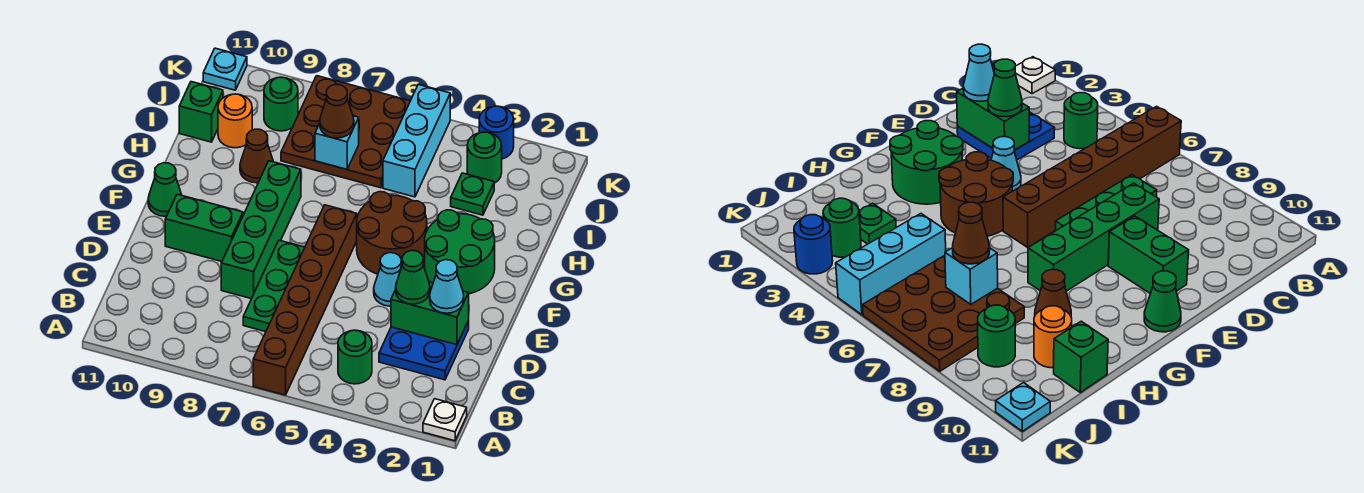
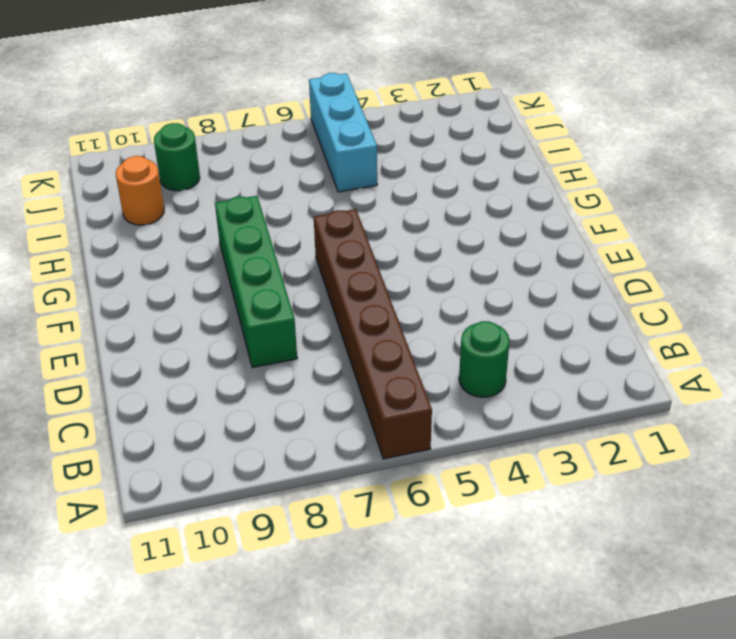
none -> white 1x1 plate [423,399,467,441]
none -> blue 2x2 plate [379,321,469,380]
none -> green 1x3 plate [243,240,305,332]

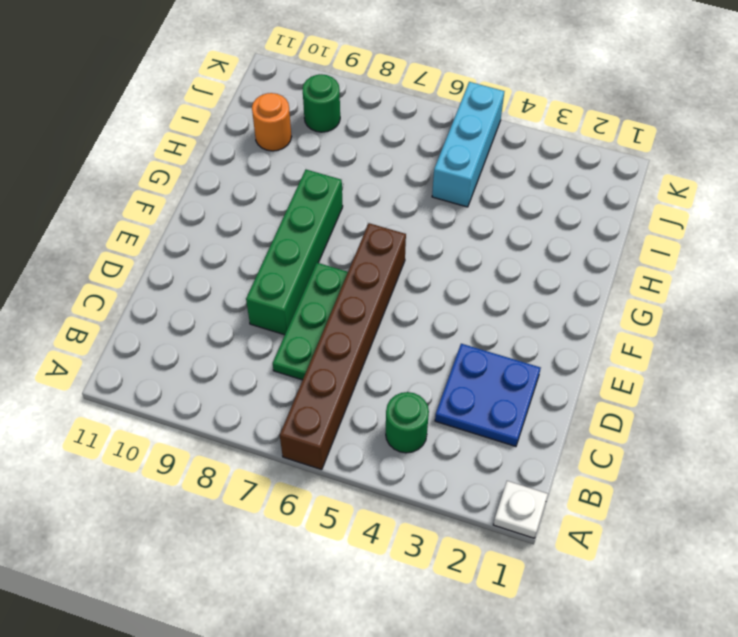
none -> cyan 1x1 cone [374,253,401,306]
none -> green 1x2 brick [165,194,243,261]
none -> green 2x2 round brick [425,210,495,294]

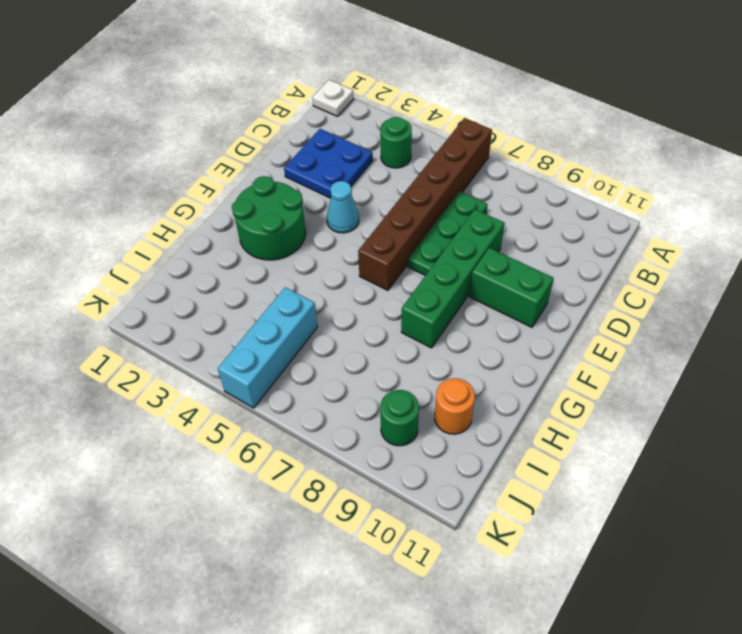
none -> brown 2x2 round brick [357,192,427,274]
none -> green 1x1 cone [148,163,182,216]
none -> brown 1x1 cone [240,129,273,183]

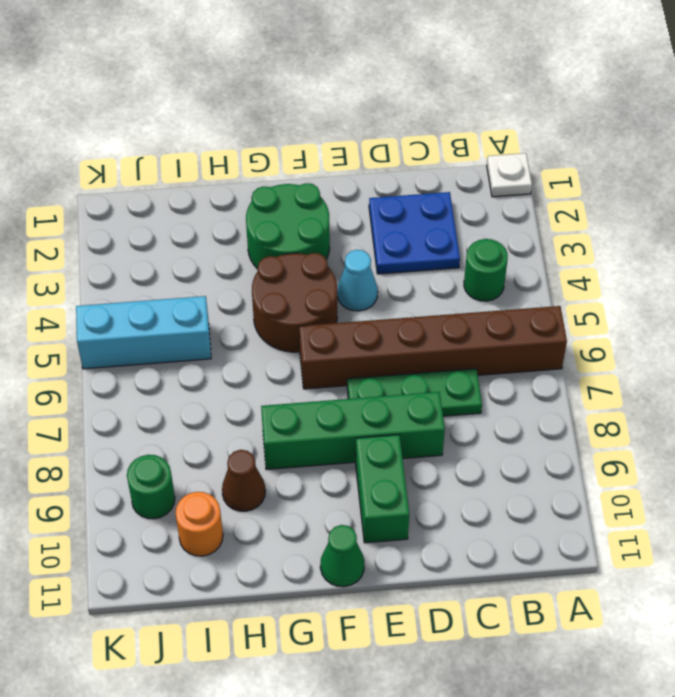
none -> green 1x1 plate [451,173,494,215]
none -> brown 3x3 plate [281,76,410,188]
none -> green 1x1 brick [179,82,223,142]

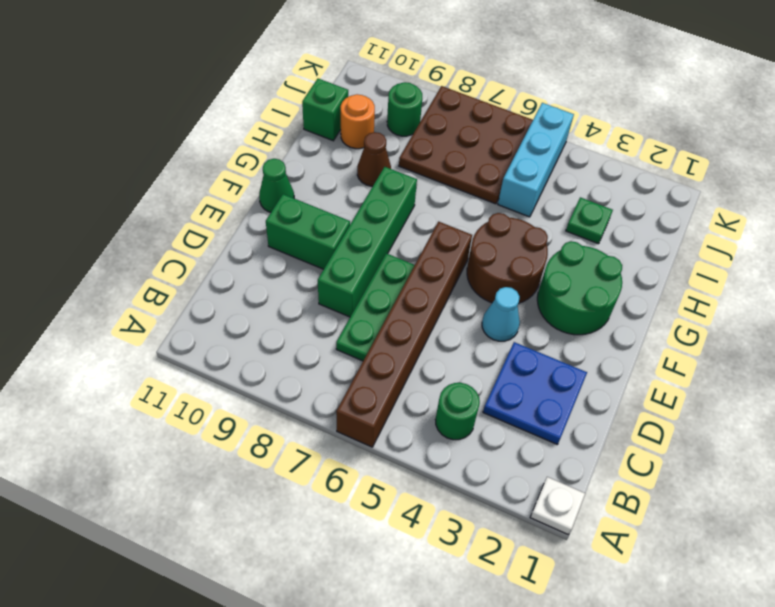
none -> green 1x1 round brick [467,132,502,183]
none -> blue 1x1 round brick [479,106,514,159]
none -> cyan 1x1 plate [203,48,247,90]

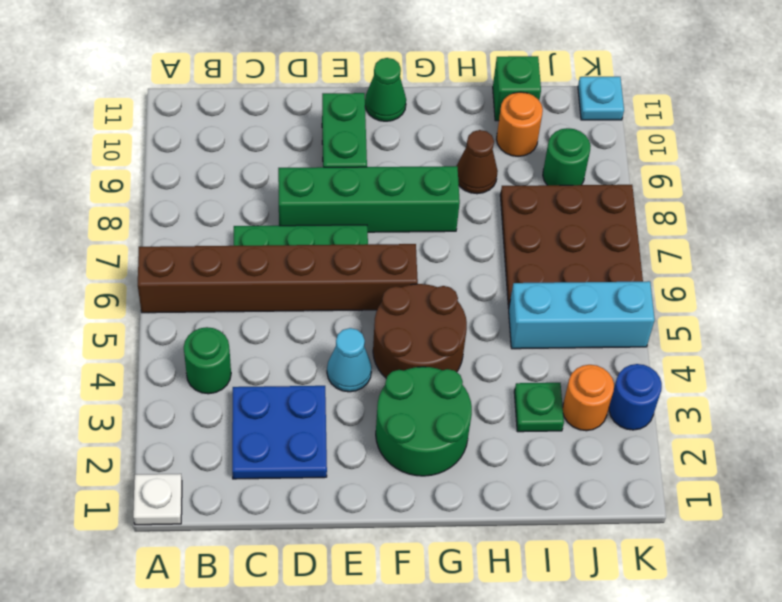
orange 1x1 round brick [563,365,614,431] -> green 1x1 round brick [467,132,502,183]
none -> green 1x2 brick [391,282,469,345]
none -> cyan 1x1 brick [315,116,359,169]
none -> cyan 1x1 cone [430,260,464,313]

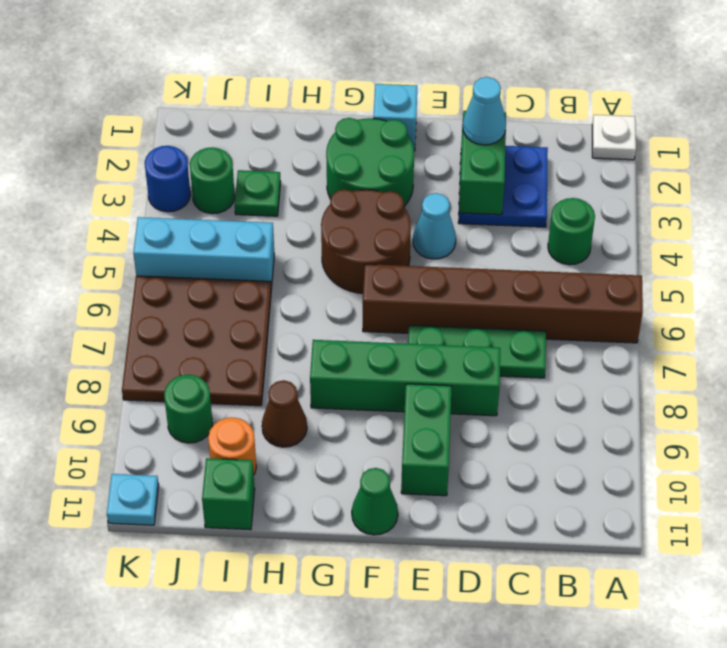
cyan 1x1 brick [373,84,417,151] -> cyan 1x1 brick moved to [315,116,359,169]
none -> green 1x1 cone [396,251,430,304]
none -> brown 1x1 cone [320,84,354,138]

